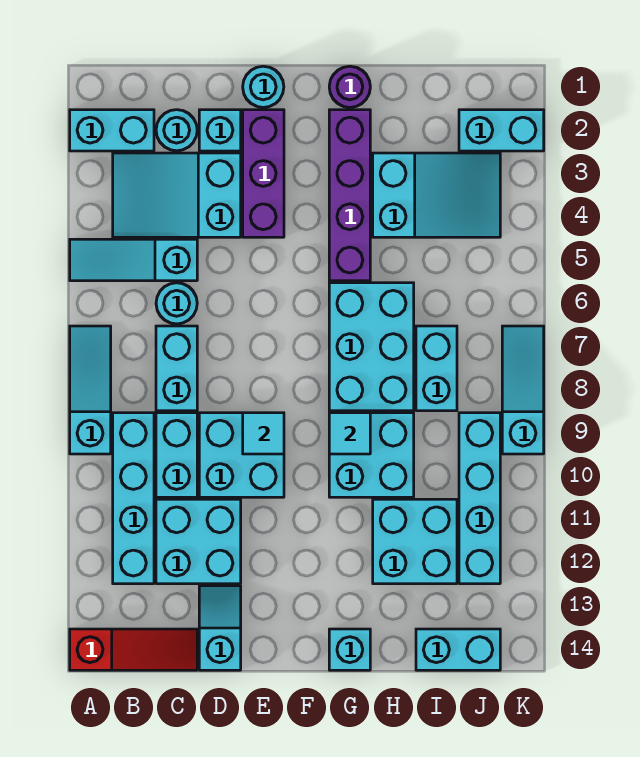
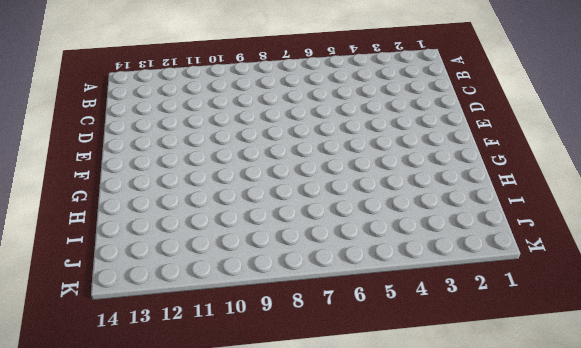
none -> cyan 1x2 brick [70,110,154,151]
none -> cyan 1x3 slope [70,239,197,281]
none -> cyan 1x3 slope [70,326,111,454]
none -> red 1x3 slope [70,629,197,670]

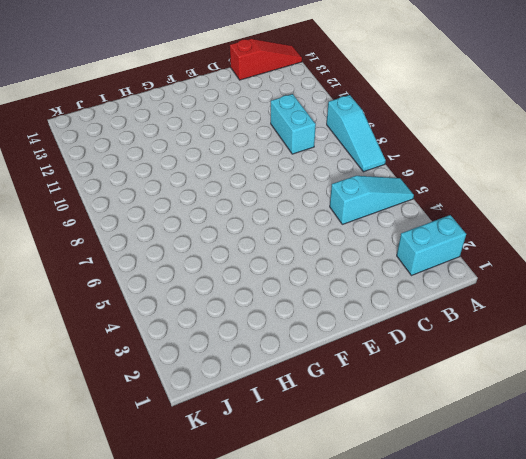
red 1x3 slope [230,39,302,80] -> red 1x3 slope turned to [70,629,197,670]
none -> cyan 2x3 slope [113,153,241,237]
none -> cyan 1x4 brick [113,413,154,584]
none -> cyan 1x1 round brick [156,110,197,151]
none -> cyan 1x1 round brick [156,283,197,324]

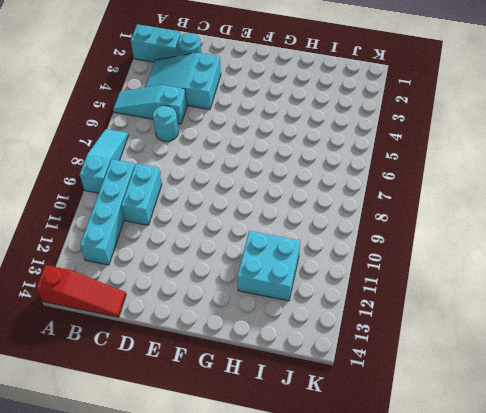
none -> cyan 1x2 brick [156,326,197,411]
none -> cyan 2x2 brick [156,499,241,584]
none -> cyan 1x1 brick [199,110,241,151]
none -> cyan 2x2 brick [199,413,284,497]

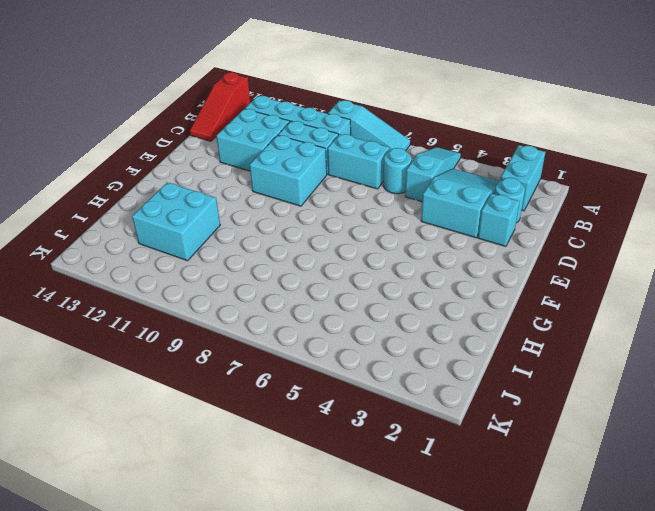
none -> cyan 1x2 slope [199,586,241,670]
none -> cyan 1x1 round brick [243,66,284,108]
none -> purple 1x3 brick [243,110,284,237]
none -> purple 1x1 round brick [329,66,370,107]

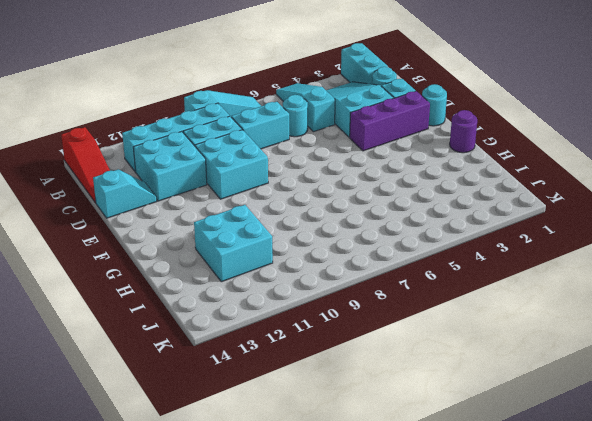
none -> purple 1x4 brick [329,110,370,281]
none -> cyan 2x3 brick [329,283,414,411]
none -> cyan 2x2 brick [329,413,414,497]
none -> cyan 1x1 brick [329,629,370,670]

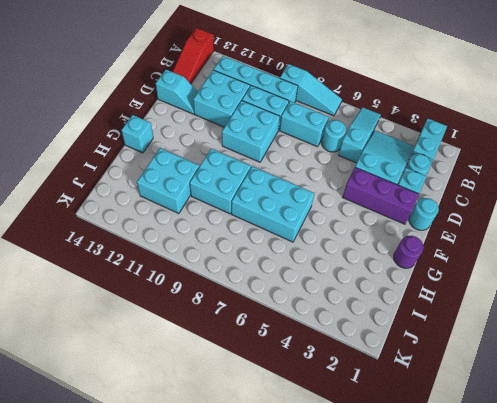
none -> purple 1x4 brick [329,110,370,281]
none -> cyan 2x3 slope [373,153,500,237]
none -> cyan 1x2 brick [416,326,457,411]
none -> cyan 1x2 brick [416,629,500,670]

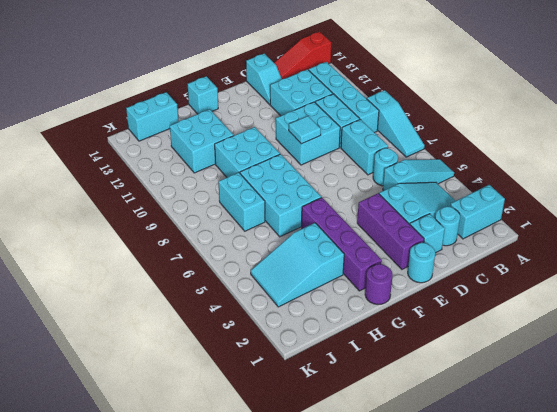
none -> cyan 1x2 brick [459,110,544,151]
none -> cyan 1x4 brick [459,413,500,584]
none -> cyan 1x3 slope [502,326,544,454]
none -> cyan 1x1 tile [329,413,370,454]

